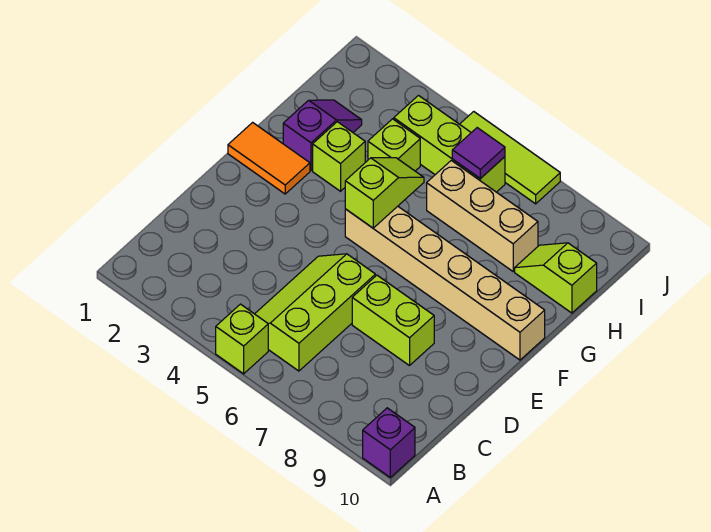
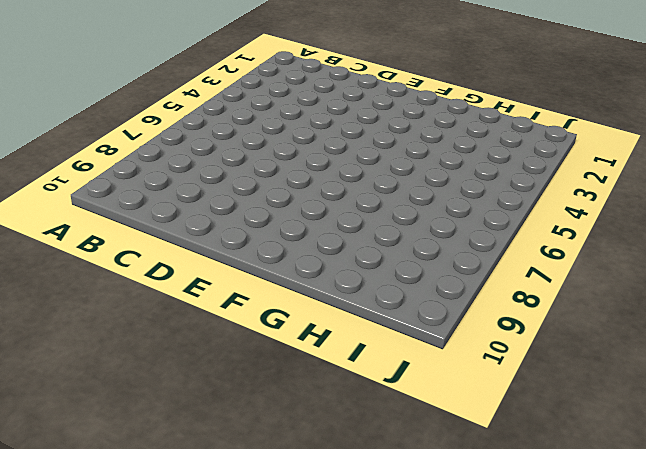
none -> lime 1x1 brick [216,304,268,374]
none -> purple 1x1 brick [363,408,415,477]
none -> lime 2x3 slope [255,254,375,371]

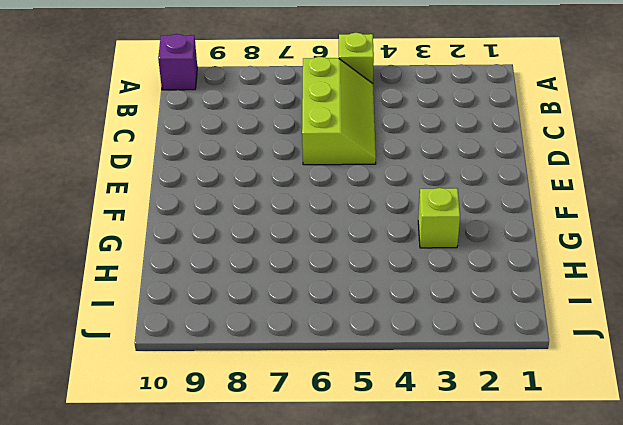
none -> lime 1x2 brick [352,275,434,366]
none -> orange 1x2 tile [228,122,310,194]
none -> tan 1x6 brick [345,206,545,360]

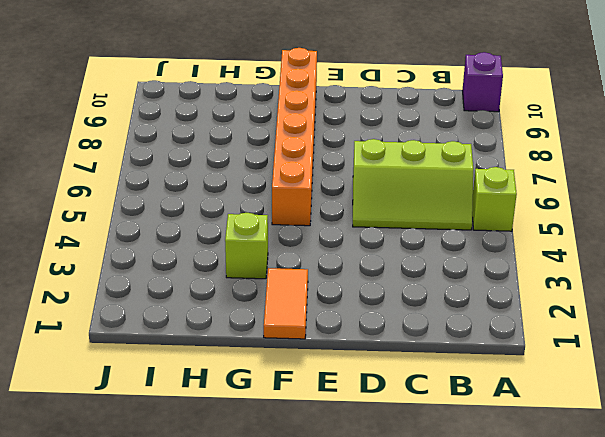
orange 1x6 brick [272,48,317,226] -> tan 1x6 brick [345,206,545,360]
none -> lime 1x2 brick [352,275,434,366]
none -> purple 1x2 slope [283,100,362,170]
none -> lime 1x1 brick [368,119,420,171]

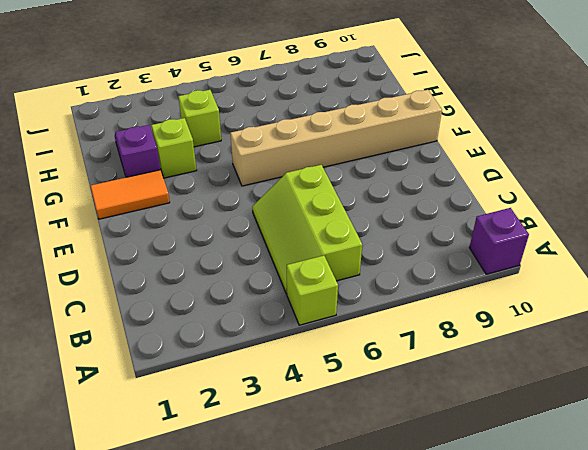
none -> lime 1x2 brick [352,275,434,366]
none -> tan 1x3 brick [427,161,538,271]
none -> lime 1x2 slope [515,243,597,313]

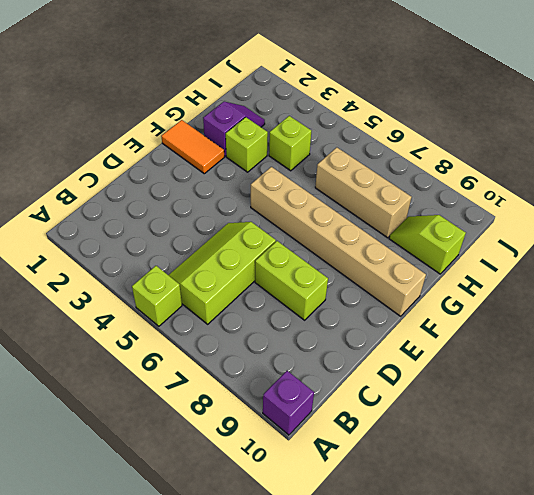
none -> lime 1x3 brick [394,96,505,192]
none -> lime 1x3 tile [460,112,560,204]
none -> lime 1x2 slope [345,158,424,228]

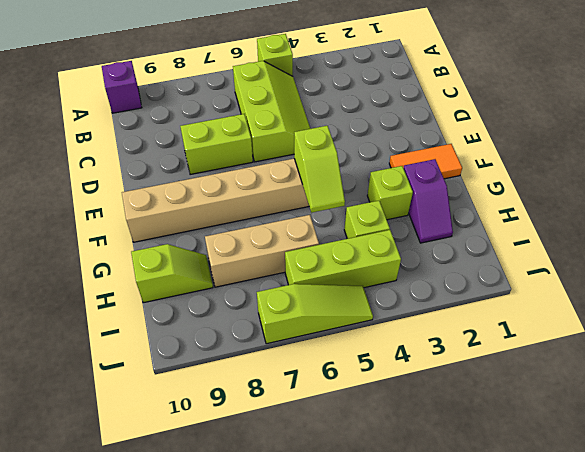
lime 1x3 slope [257,284,373,344] -> lime 1x3 tile [460,112,560,204]
none -> purple 1x1 tile [452,128,505,179]

